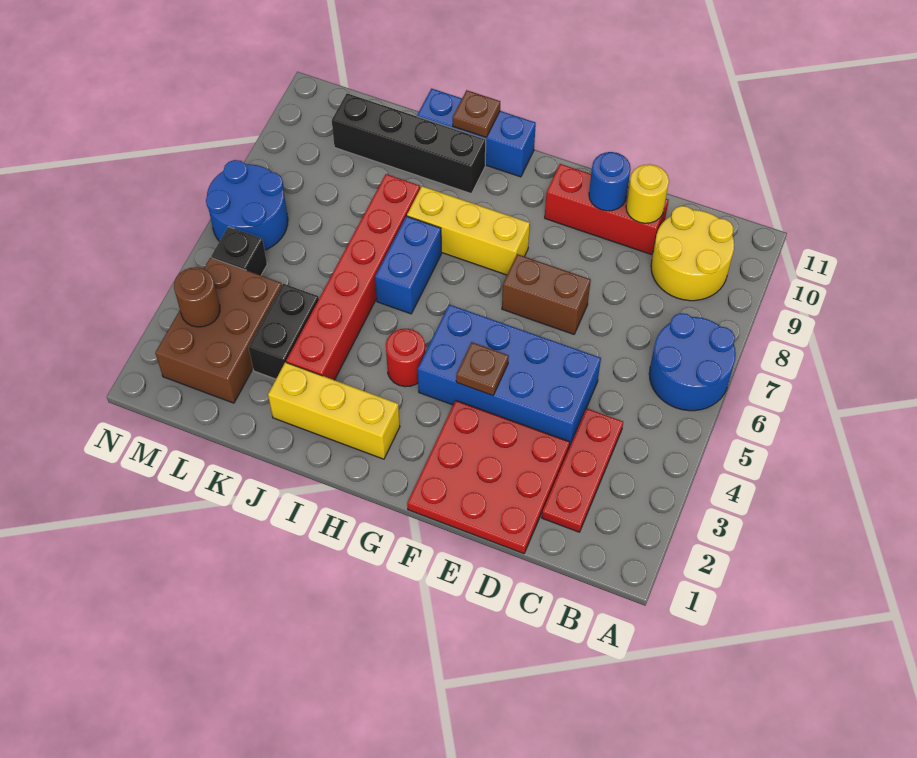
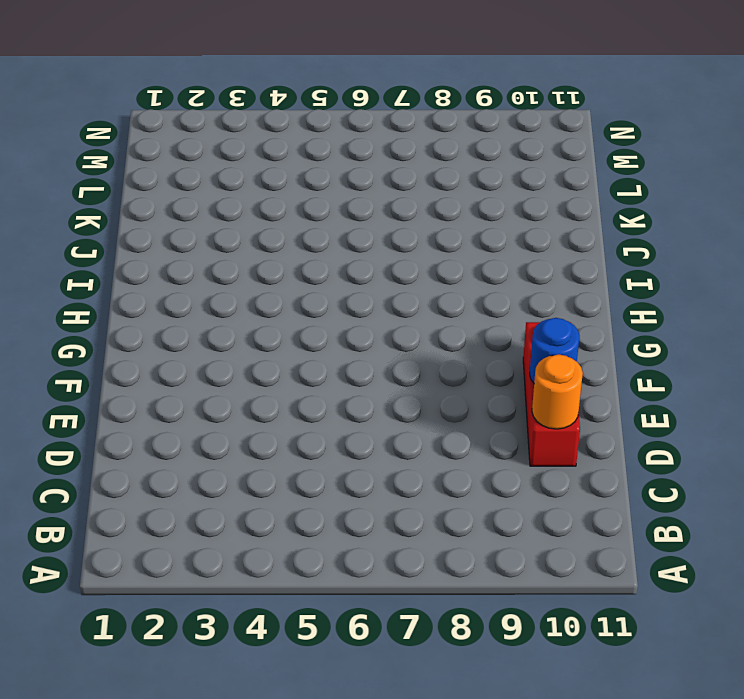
orange 1x1 round brick [532,354,583,429] -> yellow 1x1 round brick [626,164,669,223]
none -> blue 2x2 round brick [649,313,736,411]
none -> yellow 2x2 round brick [651,206,734,301]
none -> red 1x3 plate [542,408,623,532]

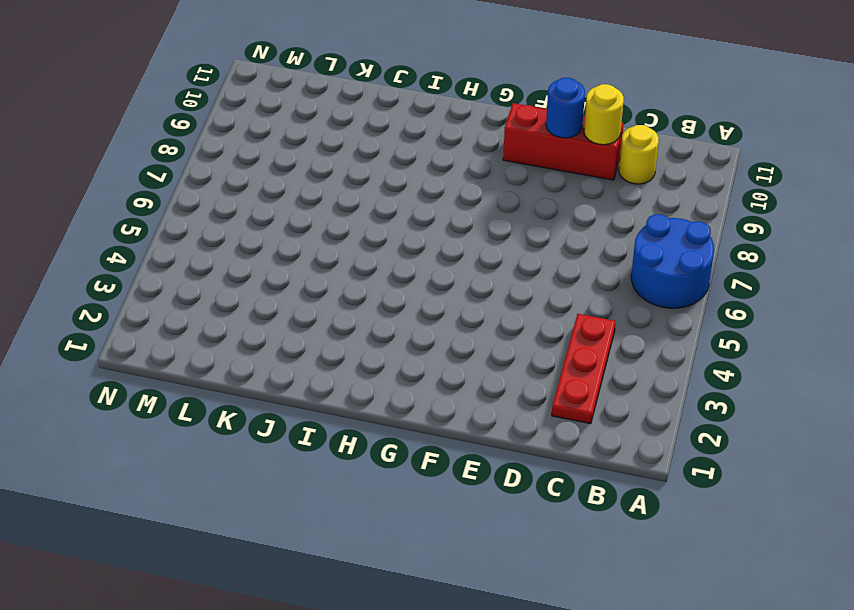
yellow 1x1 round brick [619,125,659,184] -> yellow 2x2 round brick [651,206,734,301]
none -> red 3x3 plate [407,401,570,554]
none -> blue 2x4 brick [418,304,601,447]
none -> brown 1x2 brick [502,254,591,334]

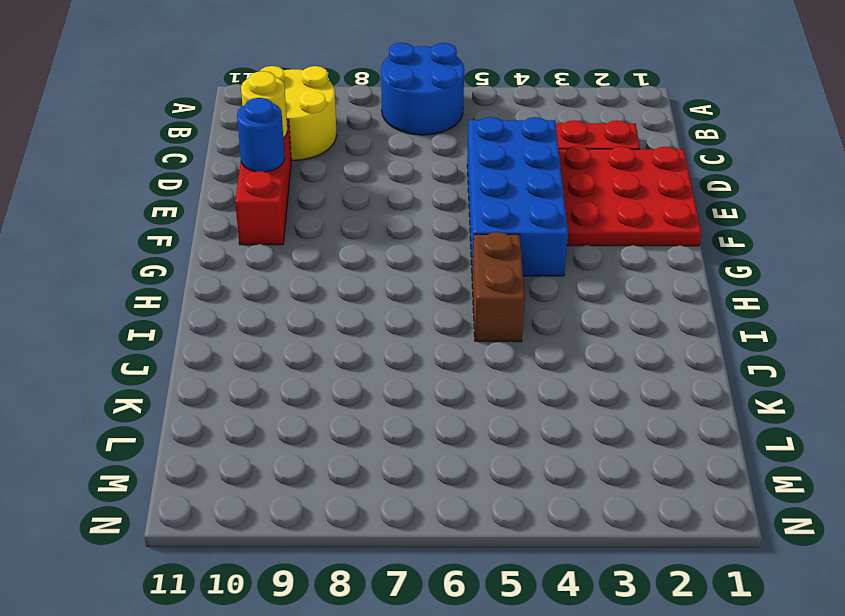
brown 1x2 brick [472,232,525,342] -> brown 1x2 brick moved to [502,254,591,334]
none -> yellow 1x3 brick [407,186,530,275]
none -> yellow 1x3 brick [268,362,400,459]
none -> red 1x1 round brick [386,329,425,387]

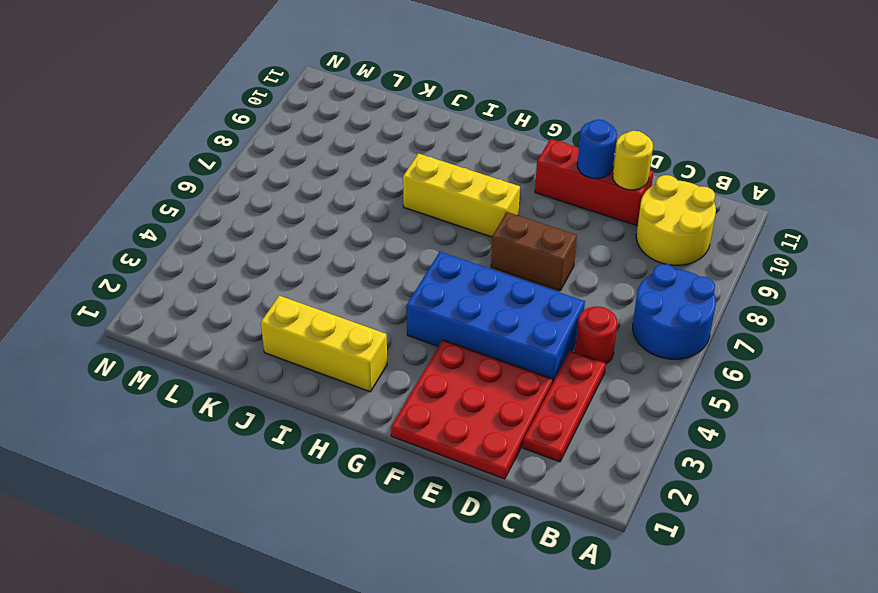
red 1x1 round brick [575,306,617,364] -> red 1x1 round brick moved to [386,329,425,387]
none -> blue 1x3 brick [417,89,536,177]
none -> blue 1x2 brick [375,216,441,314]
none -> black 1x4 brick [332,93,486,194]

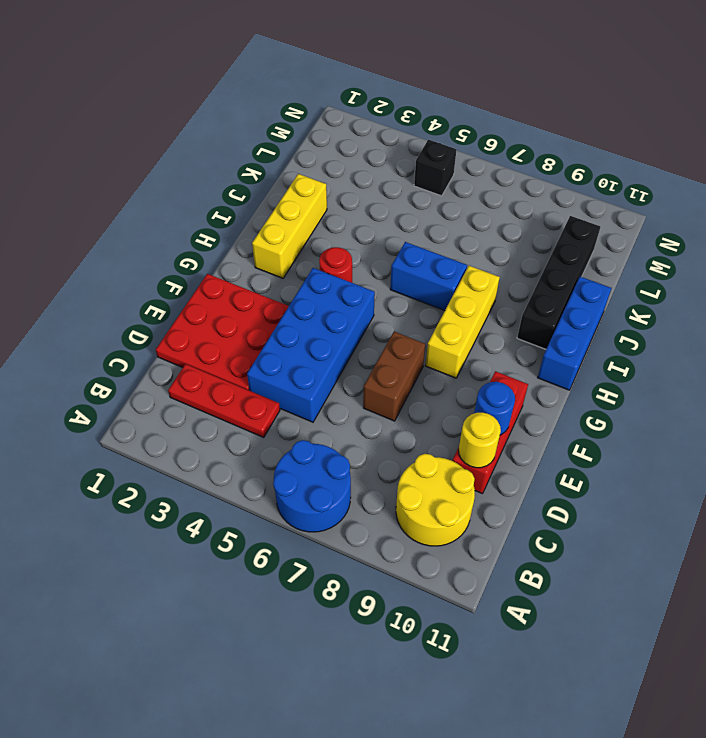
none -> red 1x6 brick [286,174,420,380]
none -> black 1x2 brick [249,284,319,379]
none -> brown 2x3 brick [155,258,282,403]

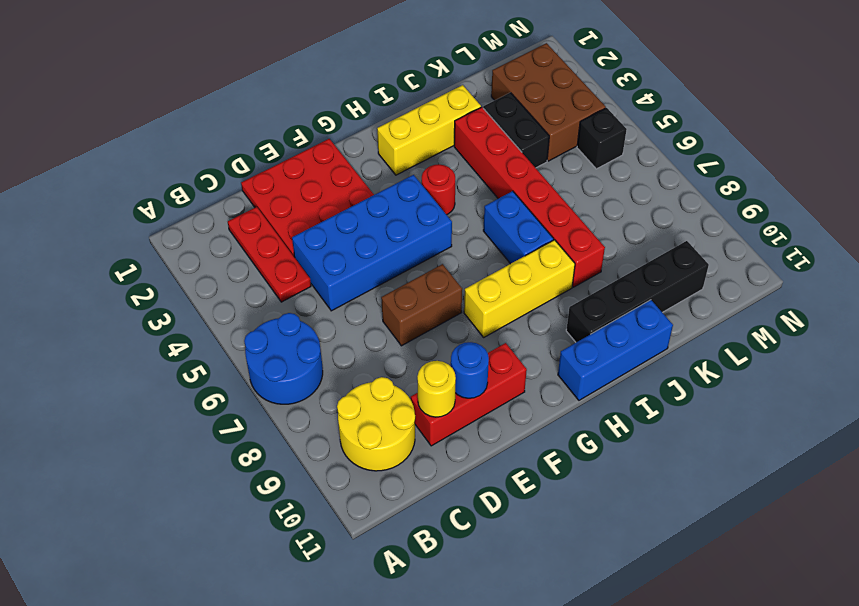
none -> blue 2x2 round brick [206,160,288,250]
none -> brown 1x1 plate [456,342,509,395]
none -> brown 1x1 plate [453,90,500,137]

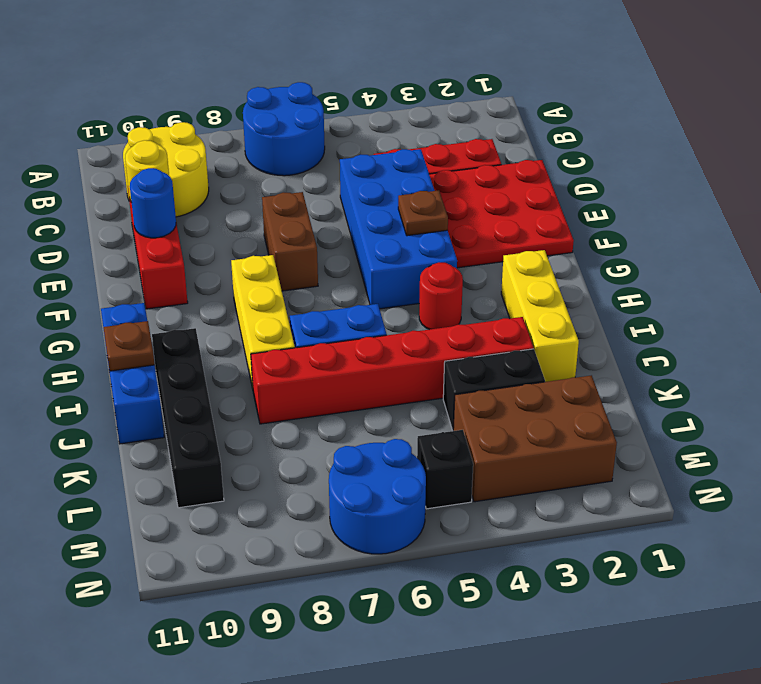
none -> brown 1x1 round brick [174,267,220,327]

